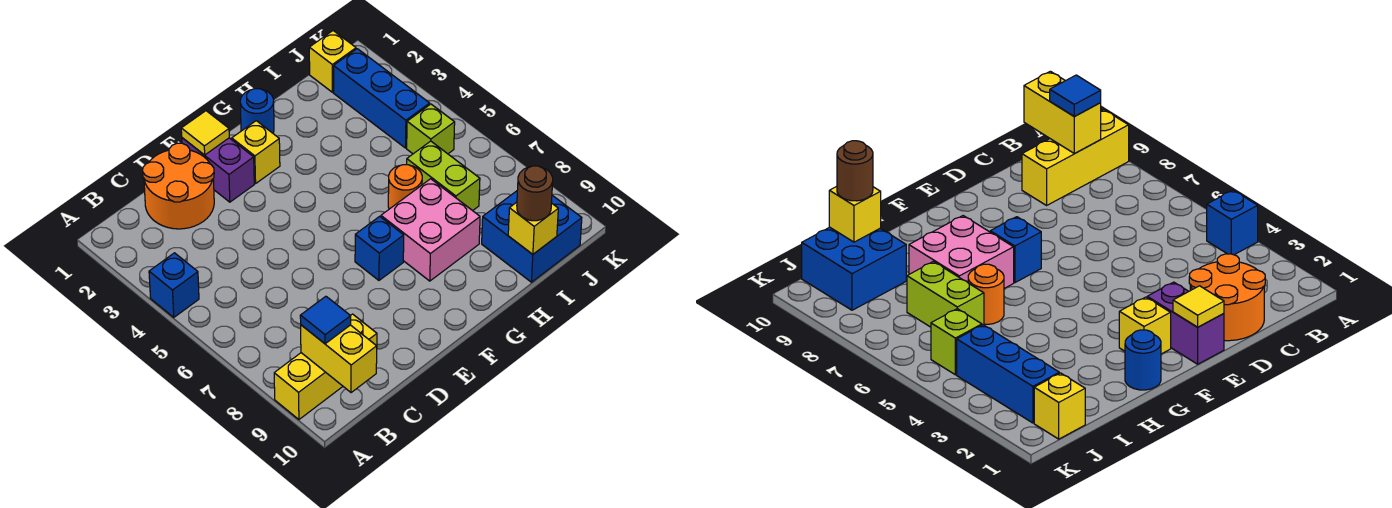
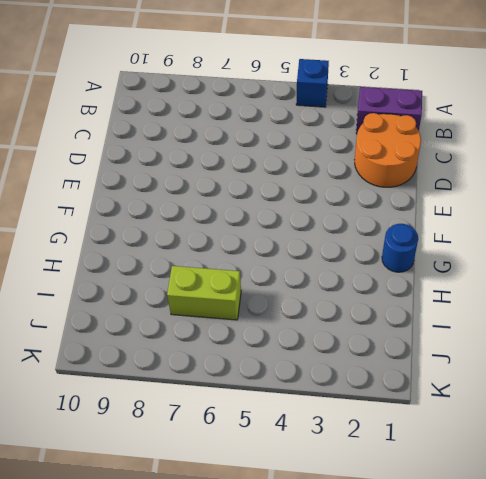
purple 1x2 brick [356,87,422,134] -> purple 1x2 brick moved to [182,138,254,202]
none -> yellow 1x3 brick [274,314,377,419]
none -> yellow 1x1 brick [232,121,280,184]
none -> blue 1x1 brick [355,216,404,280]

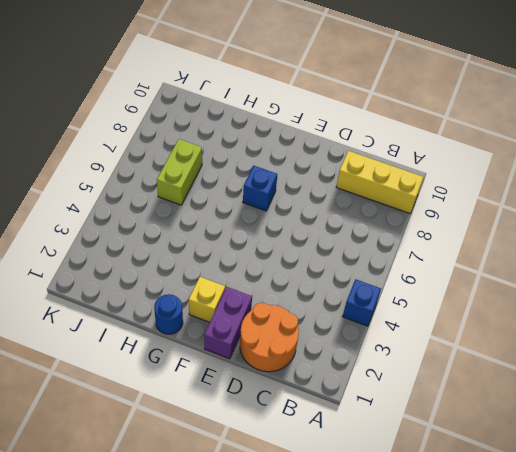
none -> pink 2x2 brick [381,179,480,281]
none -> orange 1x1 round brick [388,165,422,209]
none -> blue 2x2 brick [482,191,582,282]

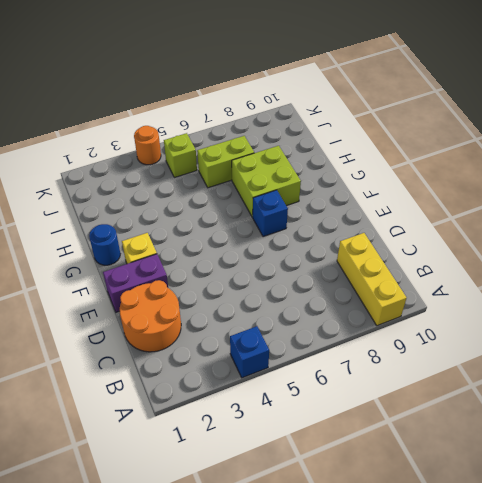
lime 2x2 brick [232,146,301,217] -> pink 2x2 brick [381,179,480,281]
orange 1x1 round brick [134,126,161,165] -> orange 1x1 round brick moved to [388,165,422,209]
none -> blue 2x2 brick [482,191,582,282]
none -> yellow 1x1 brick [309,31,356,92]
none -> blue 1x3 brick [334,49,430,148]

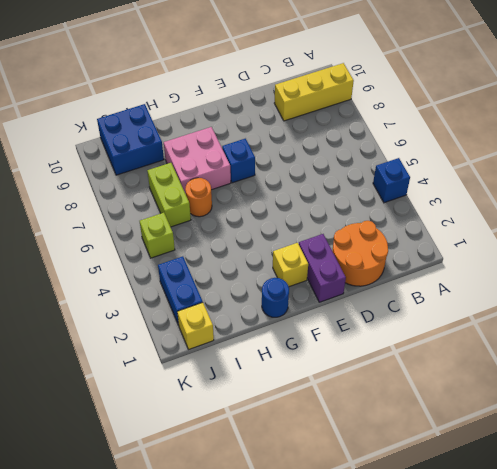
blue 1x2 brick [158,256,203,325] -> blue 1x3 brick [334,49,430,148]
none -> yellow 1x2 brick [301,325,377,393]
none -> yellow 1x1 tile [181,111,229,155]
none -> yellow 1x1 brick [508,202,558,254]

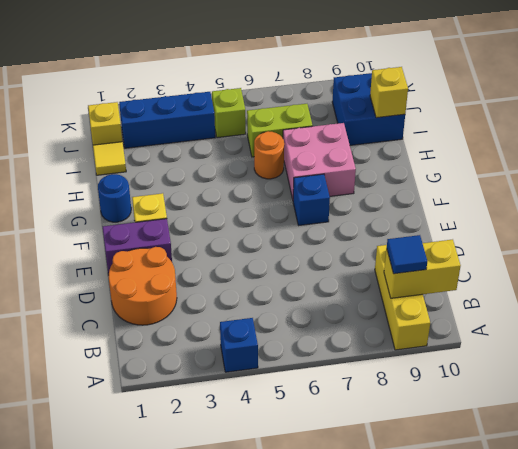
yellow 1x1 tile [93,142,126,175] -> yellow 1x1 tile moved to [181,111,229,155]
none -> brown 1x1 round brick [517,166,553,221]

